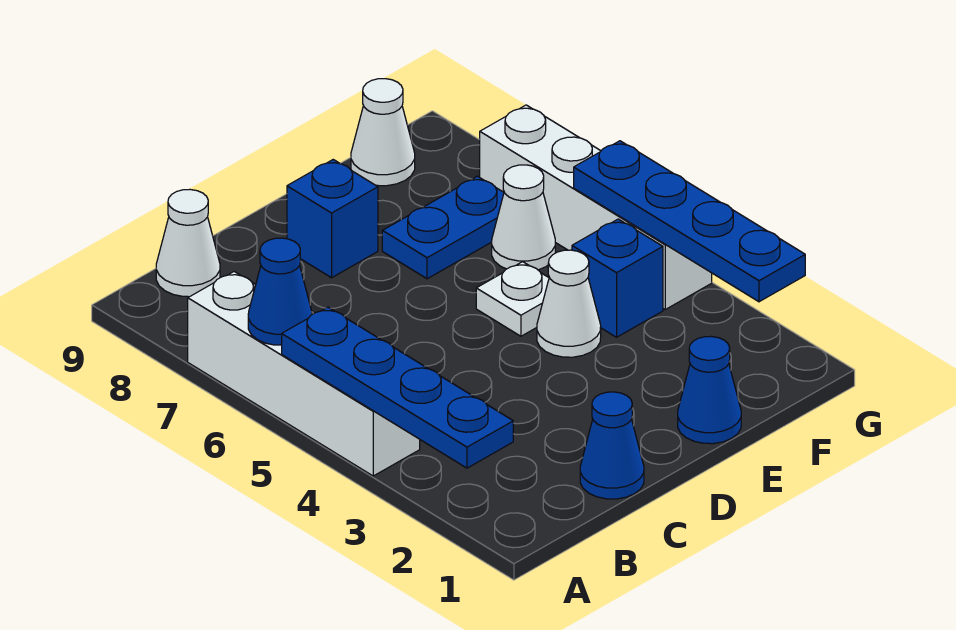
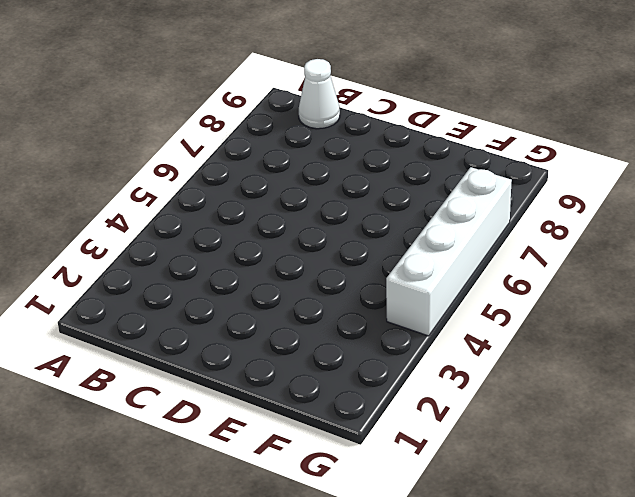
none -> white 1x4 brick [188,272,420,476]
none -> blue 1x1 cone [580,392,644,499]
none -> blue 1x1 brick [287,160,378,278]

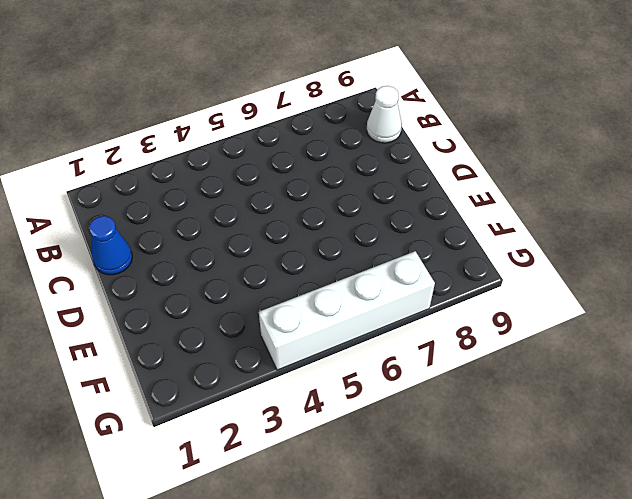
none -> white 1x4 brick [188,272,420,476]
none -> blue 1x1 brick [287,160,378,278]
none -> blue 1x1 cone [678,336,741,444]

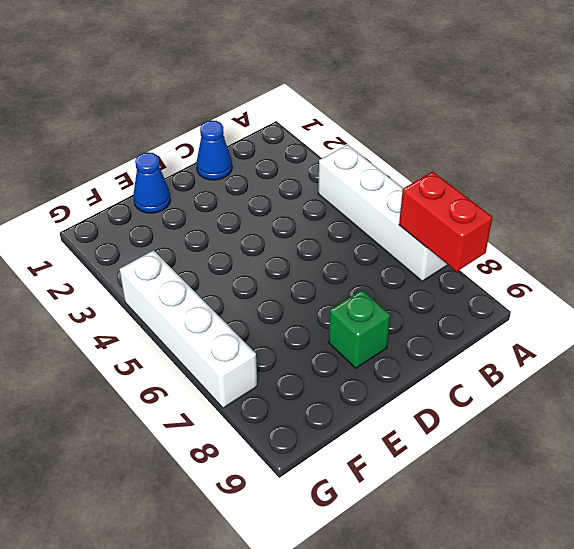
red 1x2 brick [399,171,492,272] -> none
green 1x1 brick [329,290,390,368] -> blue 1x1 brick [287,160,378,278]
none -> white 1x1 cone [156,190,220,297]
none -> white 1x1 cone [537,250,601,357]
none -> white 1x1 plate [476,262,549,336]

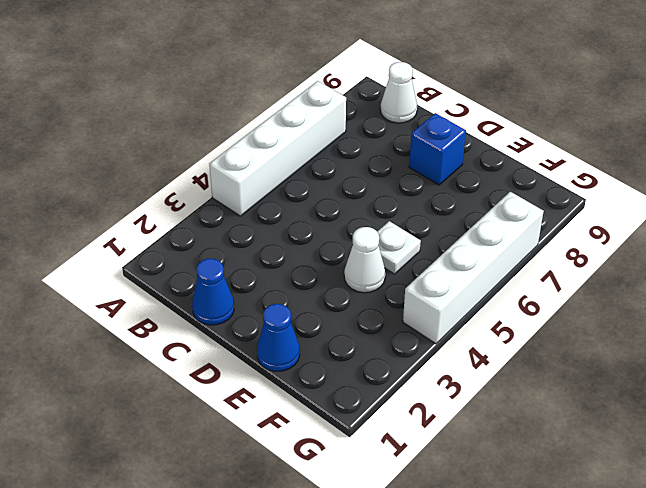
none -> blue 1x2 plate [382,176,504,279]
none -> blue 1x1 brick [572,219,663,337]
none -> white 1x1 cone [492,165,555,270]

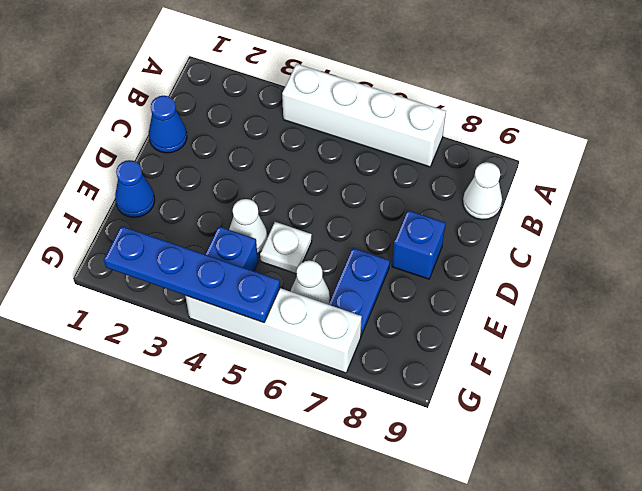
none -> white 1x1 cone [351,79,415,186]
none -> blue 1x4 plate [282,307,513,468]
none -> blue 1x1 cone [248,238,312,345]

